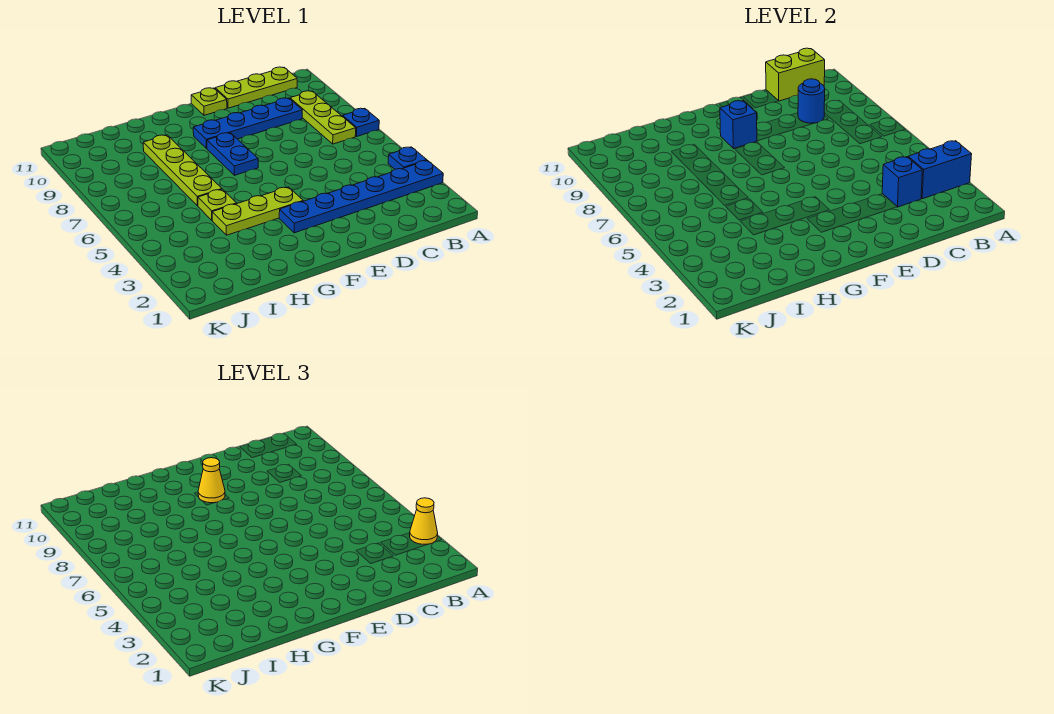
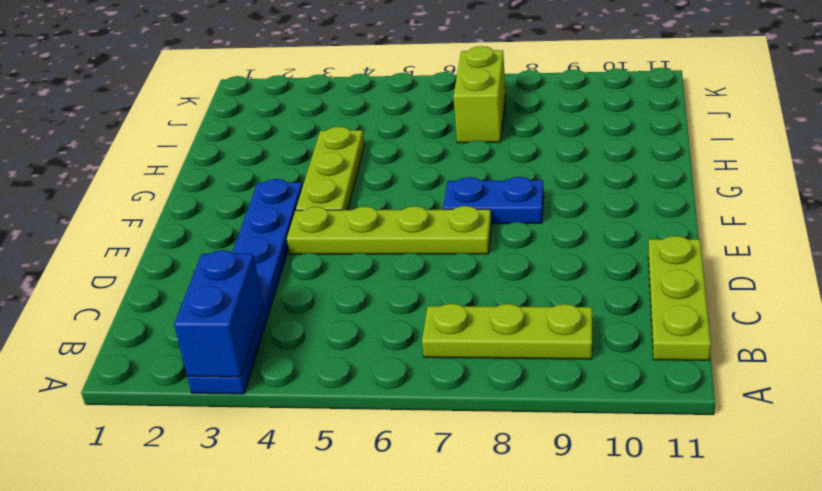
lime 1x4 plate [287,206,492,254] -> lime 1x4 plate moved to [143,135,222,206]
lime 1x2 brick [454,46,506,143] -> lime 1x2 brick moved to [766,48,825,101]
none -> blue 1x1 plate [388,147,427,169]
none -> blue 1x1 plate [343,108,379,136]
none -> blue 1x4 plate [193,98,302,149]

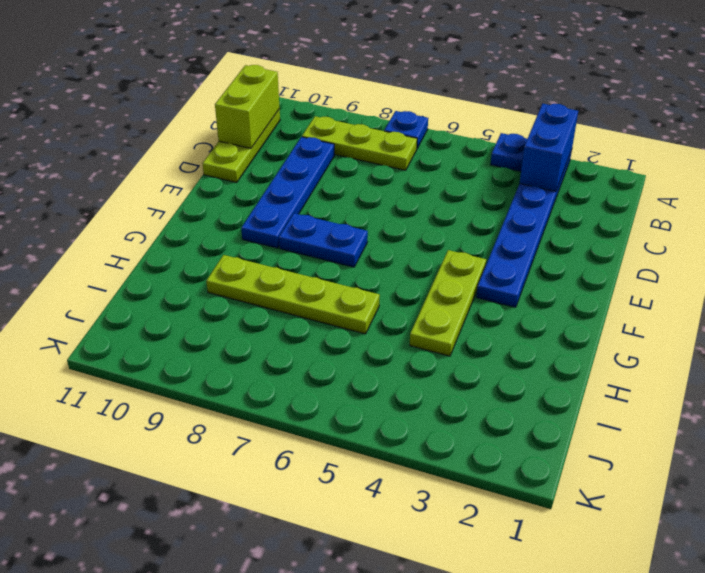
none -> lime 1x1 plate [191,88,227,115]
none -> lime 1x1 plate [198,189,237,220]
none -> blue 1x1 brick [882,157,922,207]

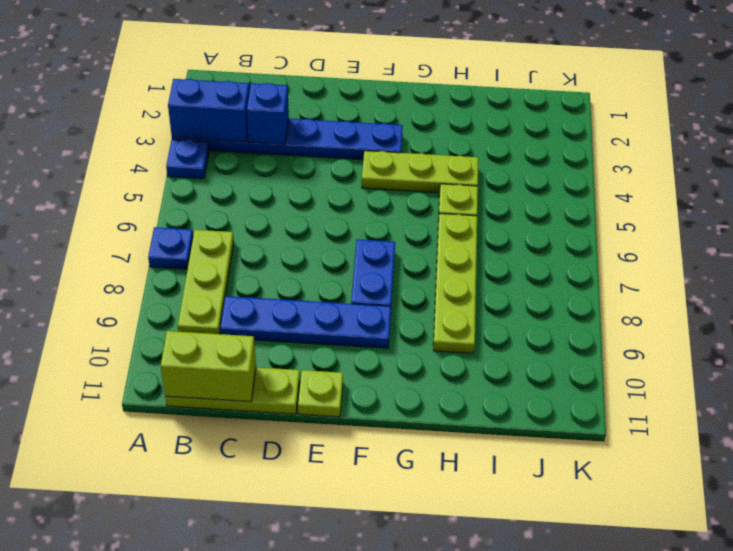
none -> blue 1x1 round brick [798,79,825,123]
none -> blue 1x1 brick [720,101,757,149]
none -> yellow 1x1 cone [410,498,438,544]

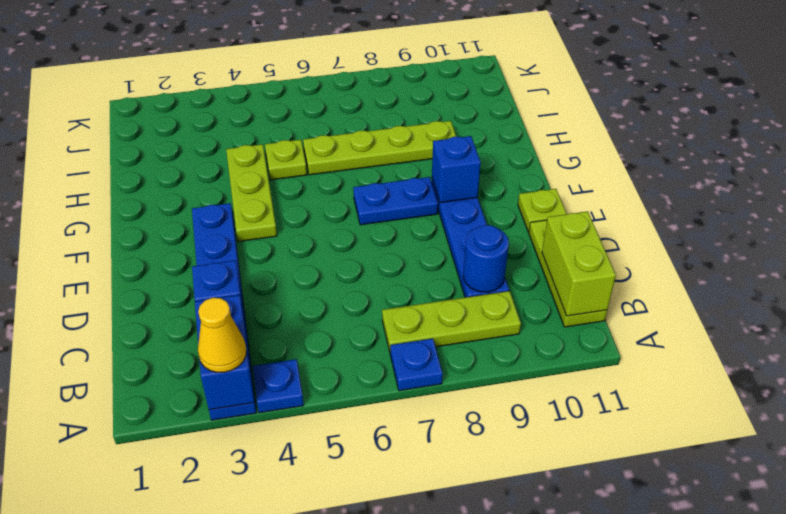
none -> yellow 1x1 cone [198,458,225,503]

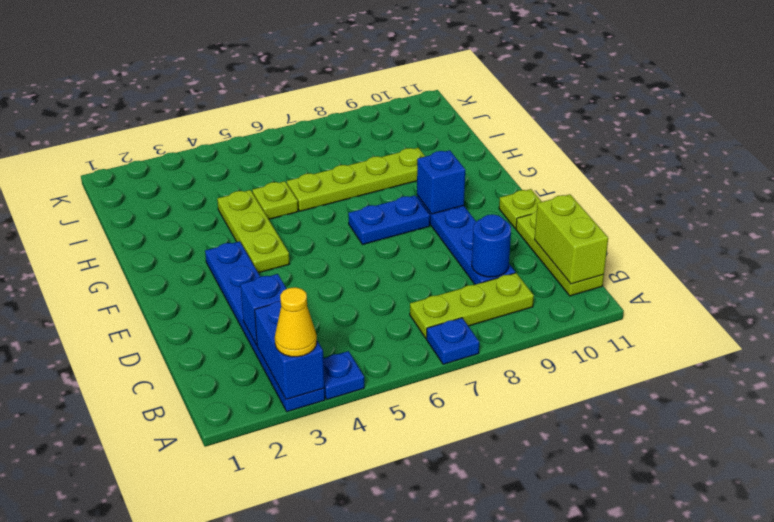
none -> yellow 1x1 cone [198,458,225,503]

